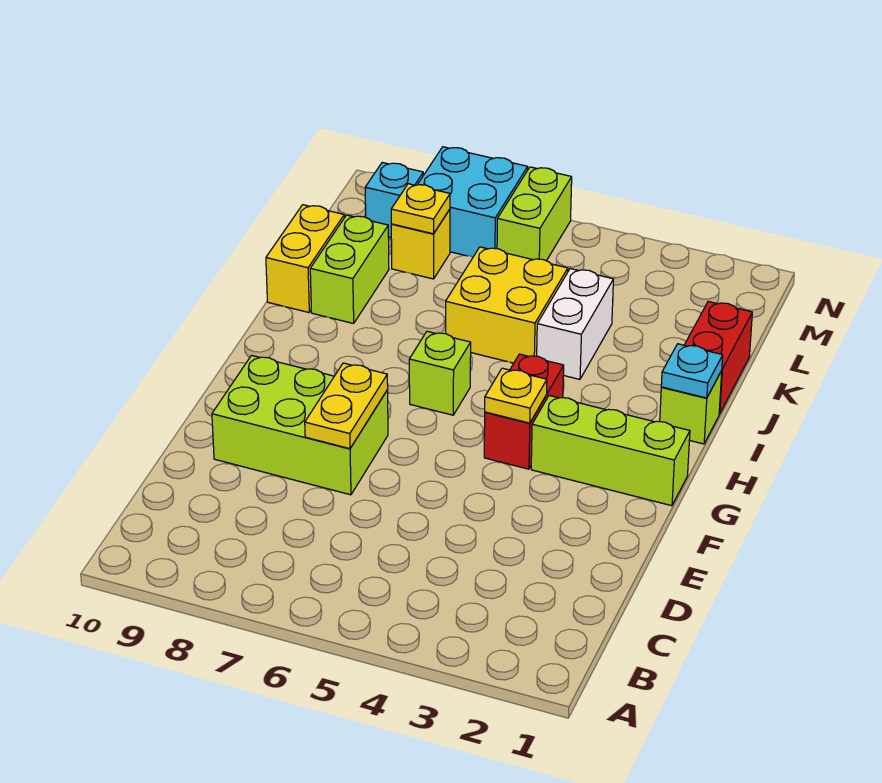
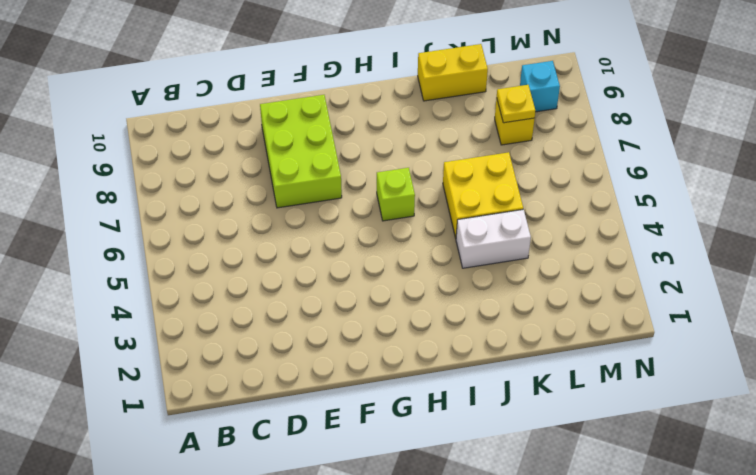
none -> lime 1x3 brick [531,396,690,506]
none -> red 1x2 brick [484,354,564,469]
none -> lime 1x1 brick [660,371,722,444]

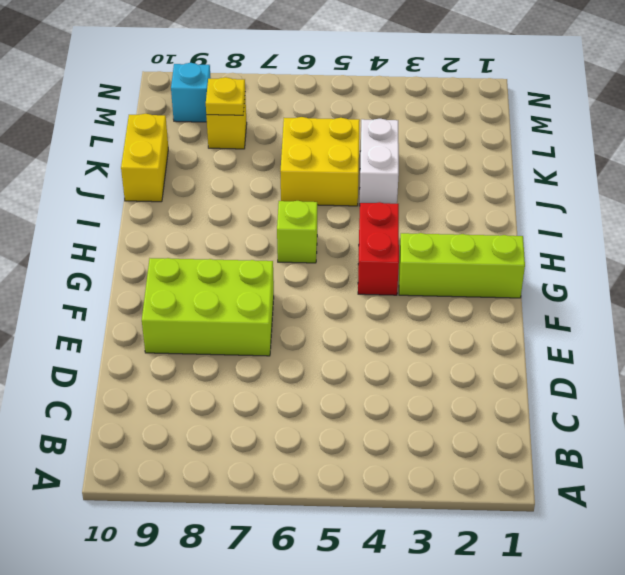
none -> lime 1x1 brick [660,371,722,444]
none -> red 1x2 brick [685,302,752,414]
none -> lime 1x2 brick [310,215,389,324]

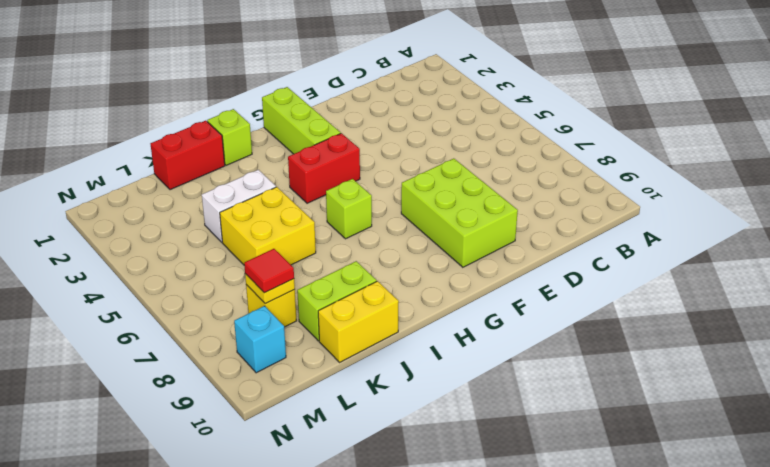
red 1x1 tile [244,249,294,293] -> none
none -> lime 1x2 brick [497,167,572,261]
none -> cyan 2x2 brick [418,147,528,257]
none -> yellow 1x2 plate [305,363,388,449]

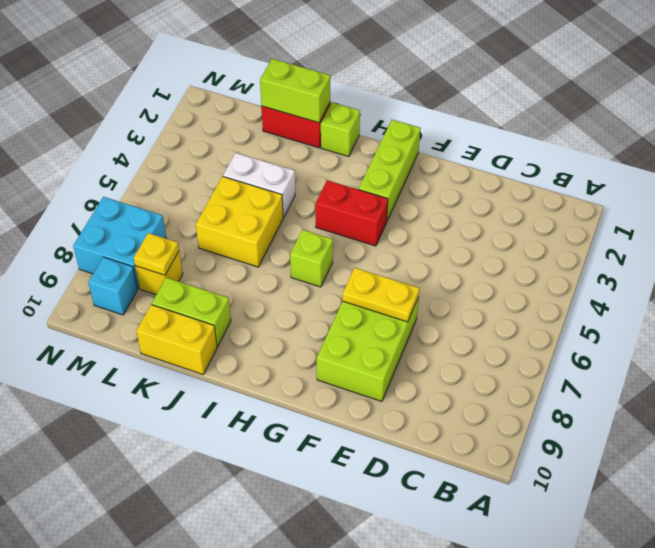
lime 1x2 brick [260,59,330,123] -> lime 1x2 brick moved to [497,167,572,261]
none -> yellow 1x1 plate [485,368,547,423]
none -> cyan 1x1 plate [661,344,723,398]

